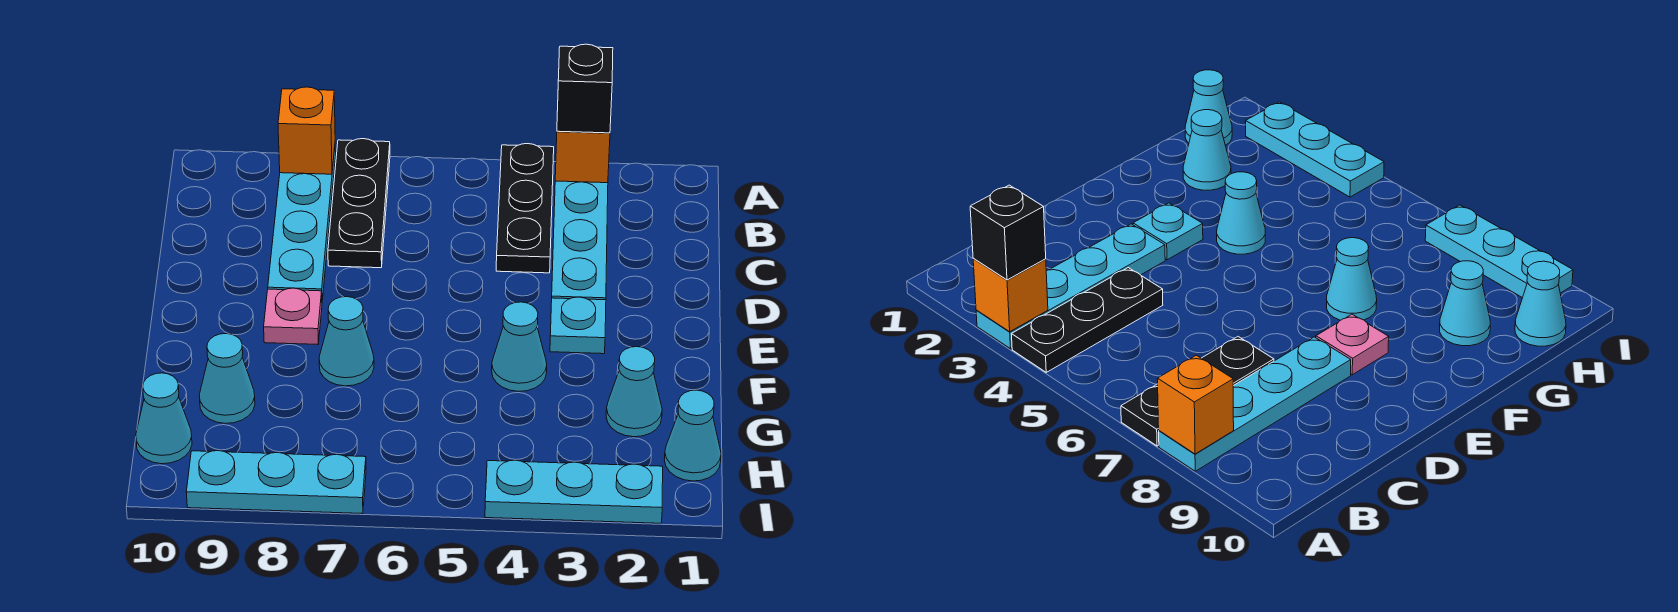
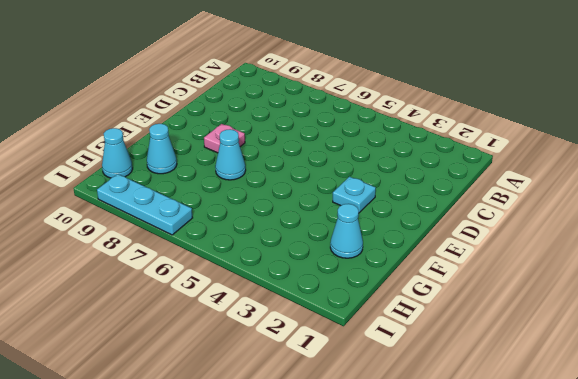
none -> cyan 1x4 plate [552,181,608,300]
none -> black 1x3 plate [496,144,554,273]
none -> black 1x3 plate [328,139,390,268]

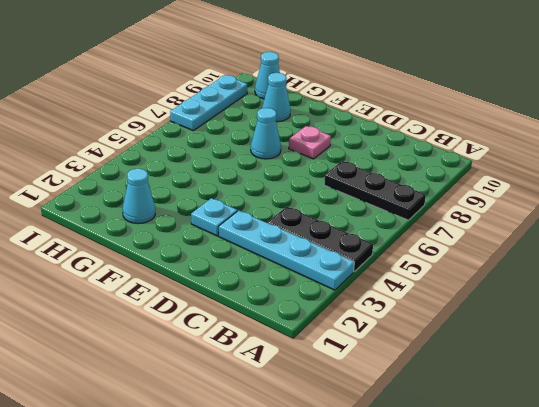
none -> cyan 1x4 plate [268,148,336,300]
none -> cyan 1x1 cone [492,302,547,391]
none -> cyan 1x1 cone [664,390,721,481]

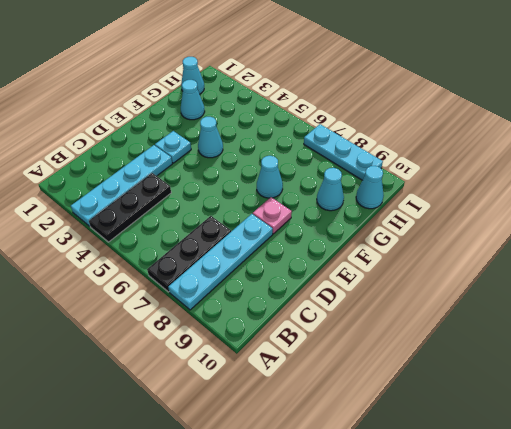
none -> cyan 1x3 plate [485,460,663,523]
none -> orange 1x1 brick [555,131,610,183]
none -> orange 1x1 brick [278,87,335,174]

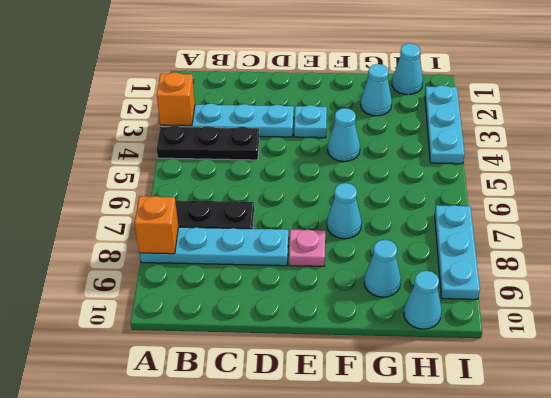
none -> black 1x1 brick [557,44,613,133]

